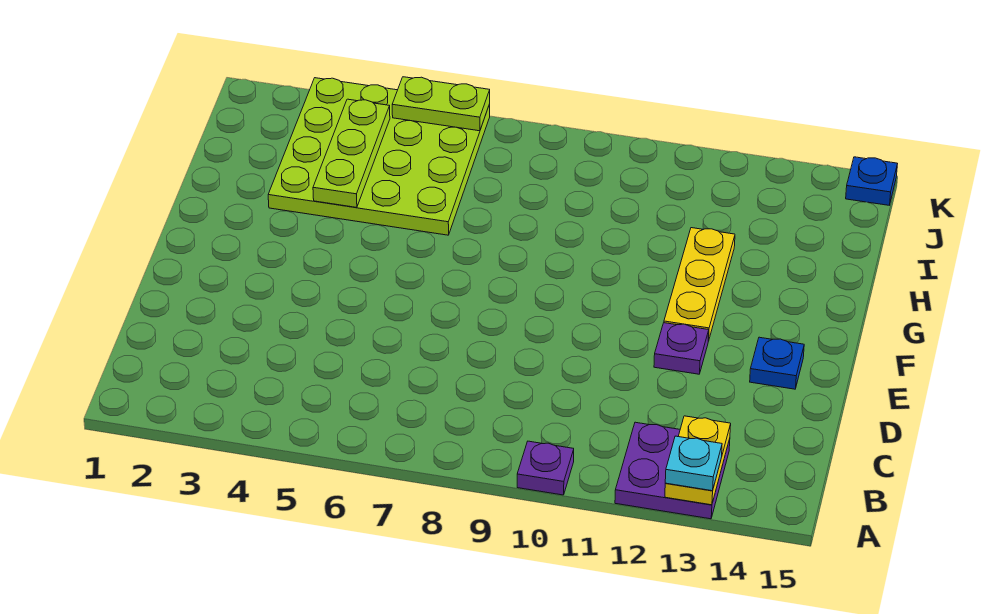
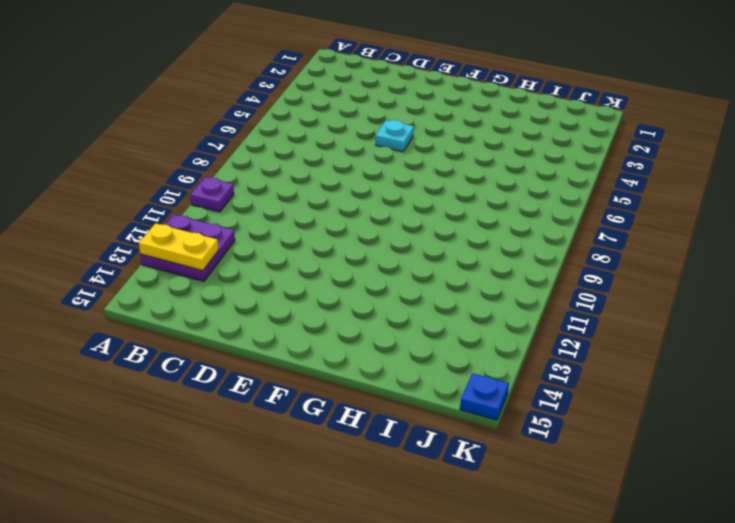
cyan 1x1 plate [376,120,414,152] -> cyan 1x1 plate moved to [665,436,722,491]
none -> purple 1x1 plate [654,323,709,374]
none -> blue 1x1 plate [750,337,804,389]

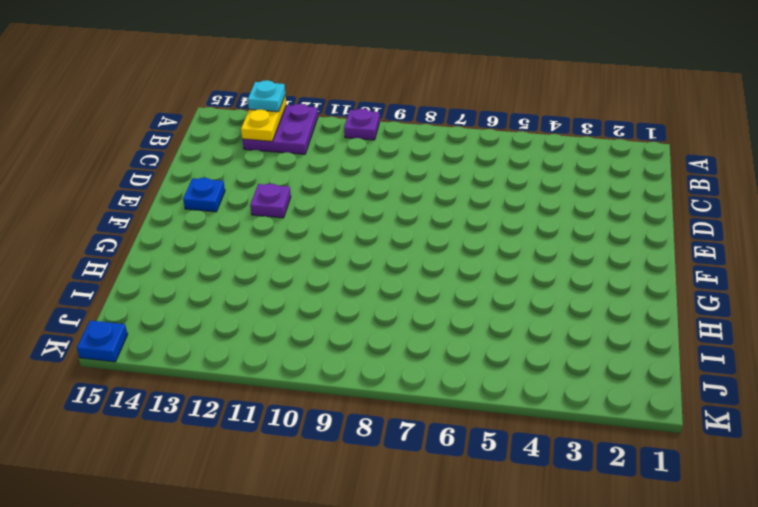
none -> yellow 1x3 plate [664,228,735,341]
none -> lime 4x4 plate [268,78,490,235]

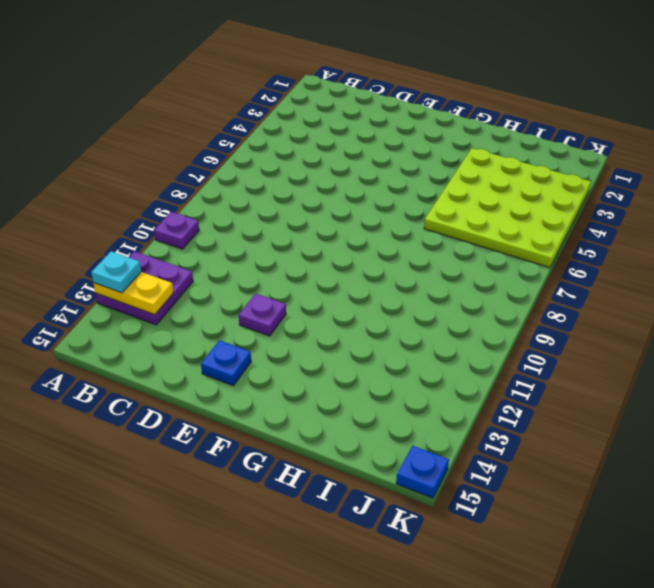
none -> yellow 1x3 plate [664,228,735,341]
none -> lime 1x3 plate [313,99,390,207]

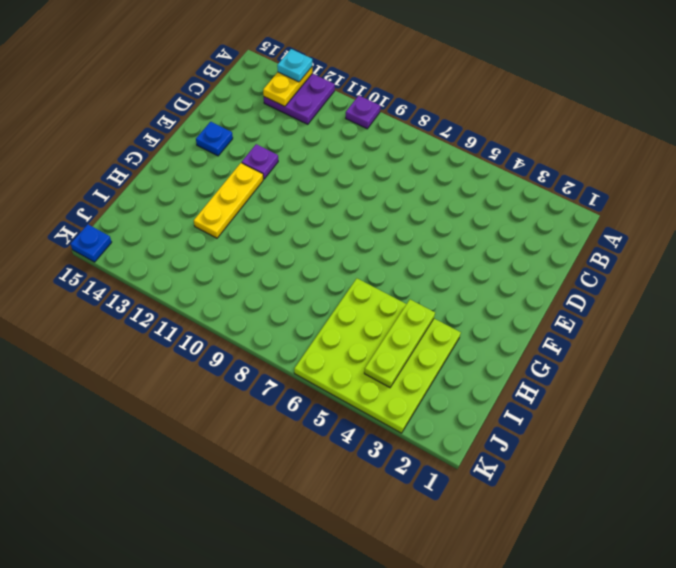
none -> lime 1x2 plate [392,77,490,131]

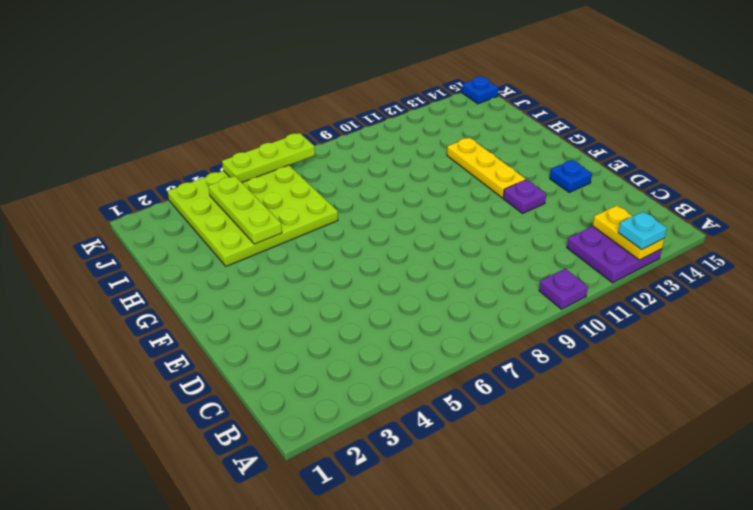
lime 1x3 plate [222,133,315,182] -> lime 1x2 plate [392,77,490,131]

